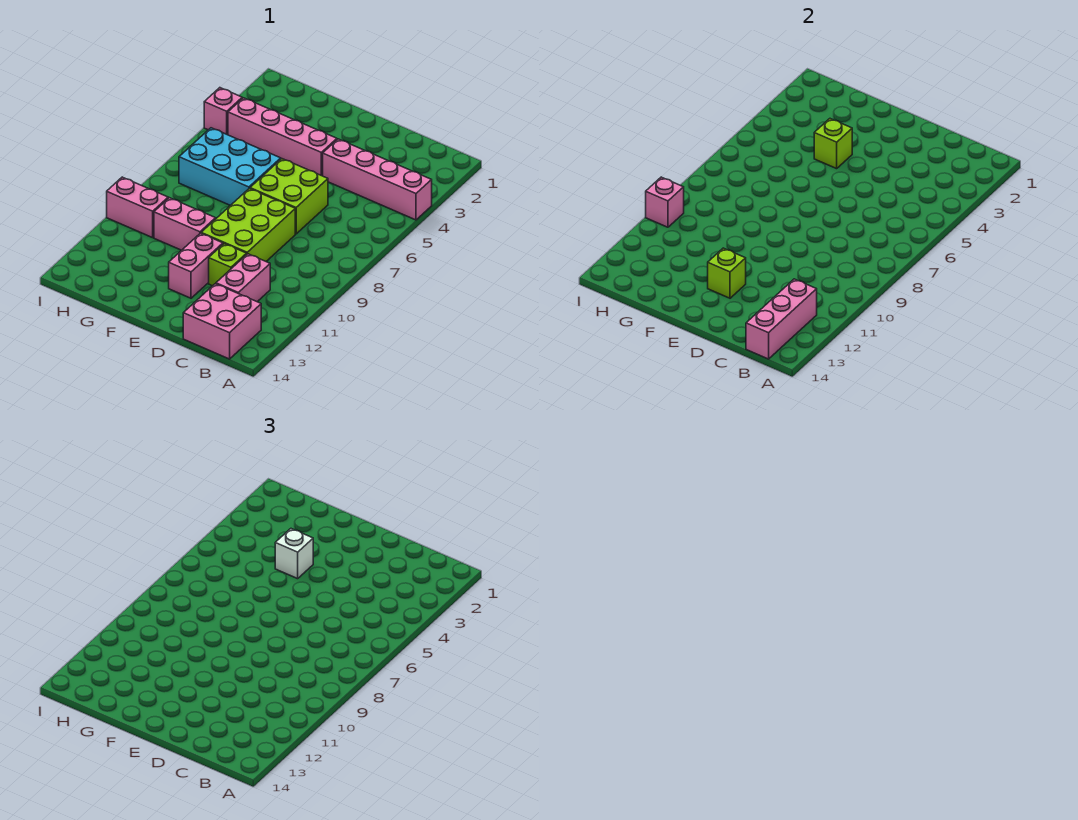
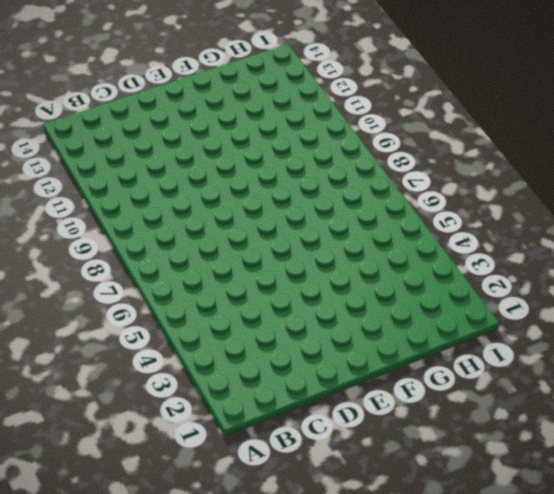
none -> pink 1x4 brick [323,139,432,220]
none -> pink 2x2 brick [183,284,261,359]
none -> pink 1x2 brick [216,254,270,302]

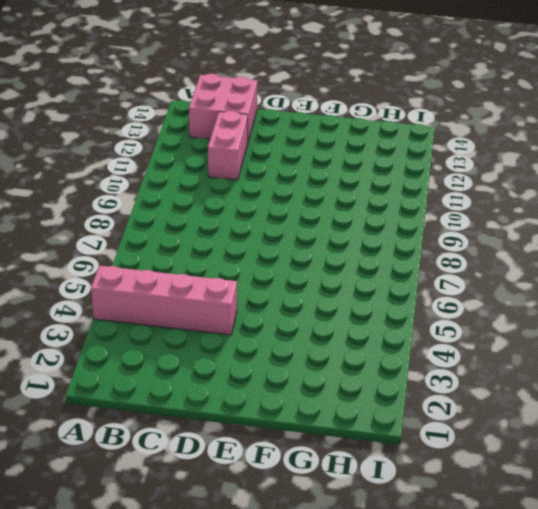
none -> lime 2x2 brick [250,159,328,234]
none -> lime 2x3 brick [201,188,295,261]
none -> lime 1x1 brick [209,244,247,286]

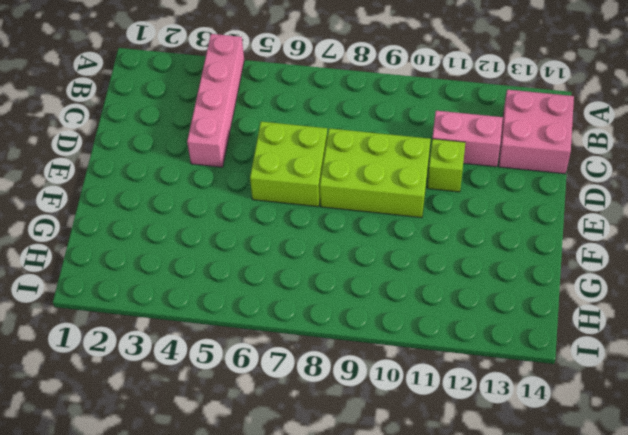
none -> pink 1x4 brick [228,98,337,176]
none -> pink 1x2 brick [169,233,223,298]
none -> cyan 2x3 brick [179,128,281,206]

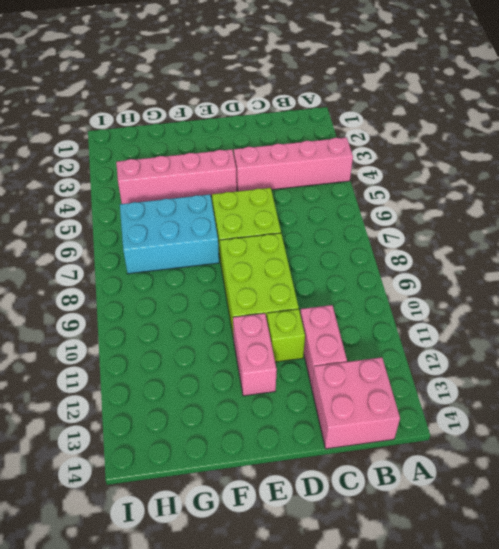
none -> pink 1x2 brick [154,198,216,250]
none -> pink 1x2 brick [107,177,168,238]
none -> pink 1x1 brick [204,88,242,135]

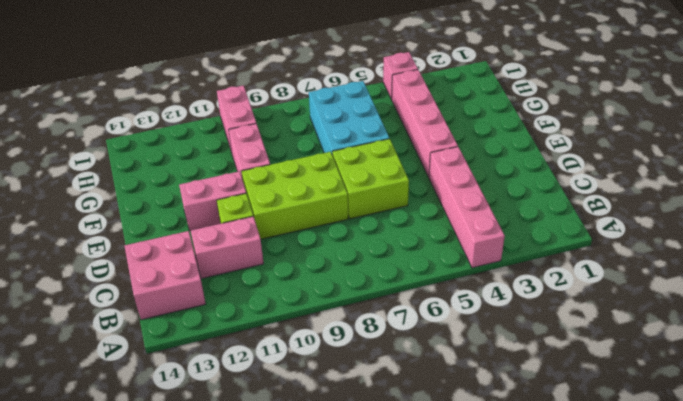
none -> pink 1x3 brick [746,279,817,359]
none -> lime 1x1 brick [708,248,746,298]
none -> lime 1x1 brick [814,119,852,169]

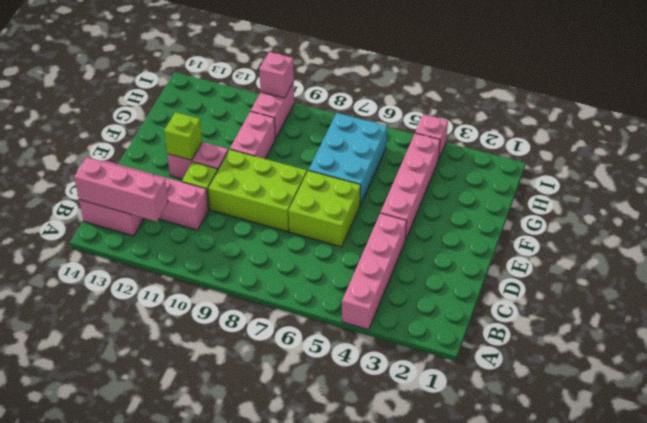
none -> lime 1x1 brick [814,119,852,169]
none -> white 1x1 brick [275,529,313,579]

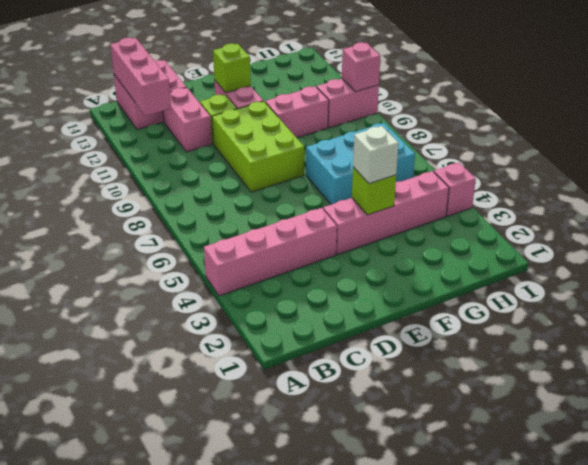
none -> lime 2x2 brick [250,159,328,234]

